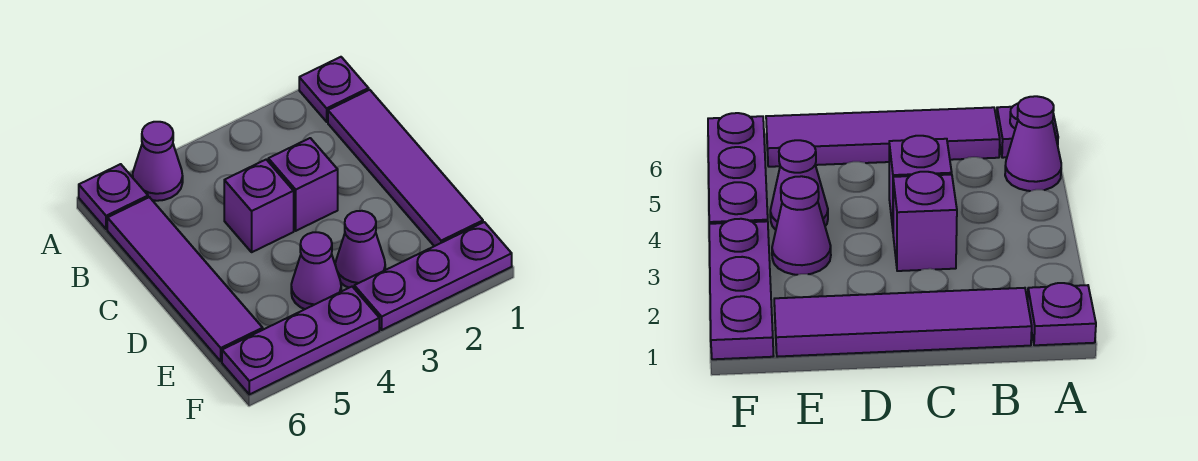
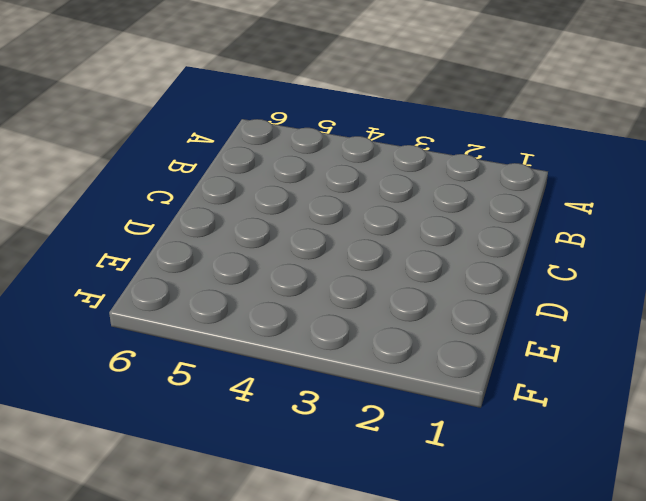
none -> purple 1x1 plate [299,57,369,122]
none -> purple 1x1 cone [133,122,183,201]

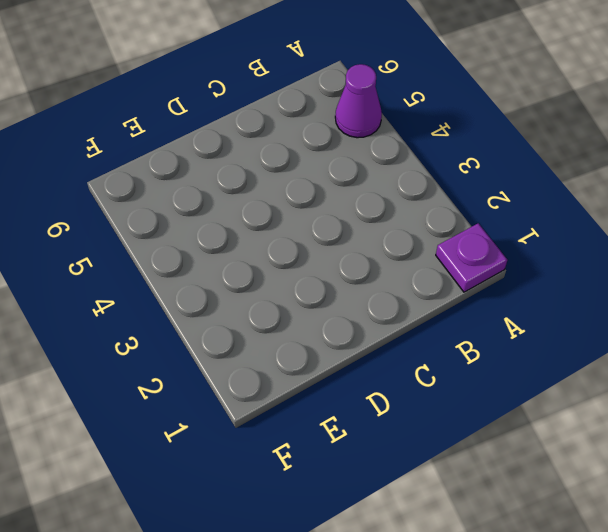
none -> purple 1x1 plate [79,164,148,229]
none -> purple 1x4 tile [328,90,483,246]

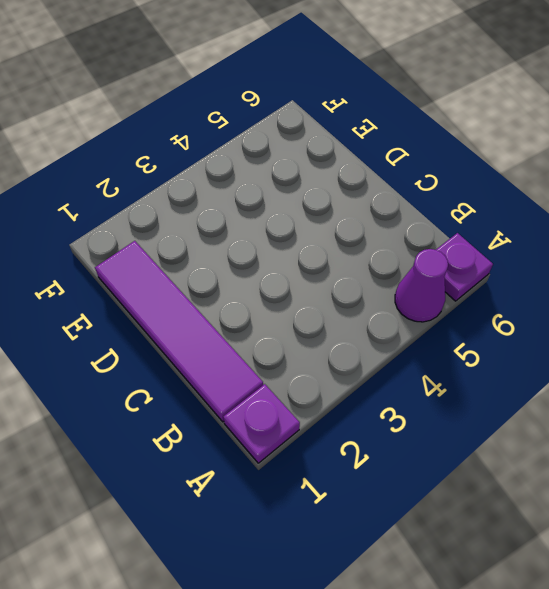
none -> purple 1x4 tile [107,197,263,361]
none -> purple 1x1 brick [268,138,338,231]

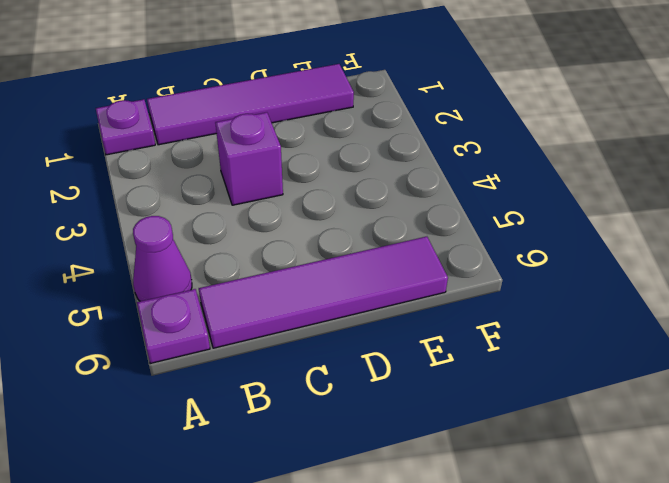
none -> purple 1x1 brick [224,160,294,252]
none -> purple 1x1 cone [335,211,385,288]

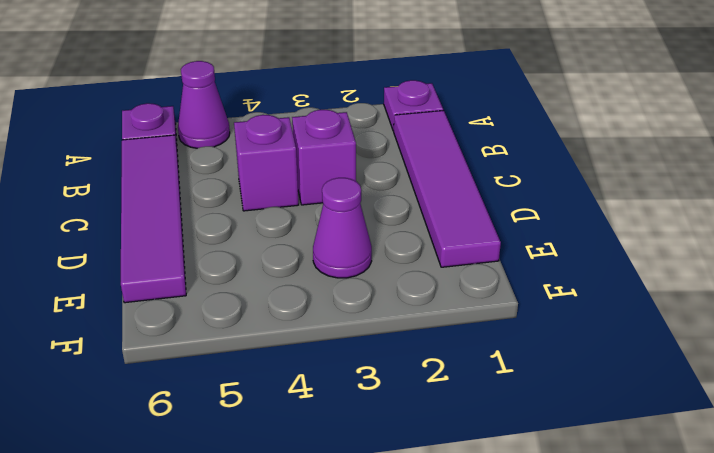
none -> purple 1x1 cone [291,232,341,309]
none -> purple 1x3 plate [354,222,512,330]

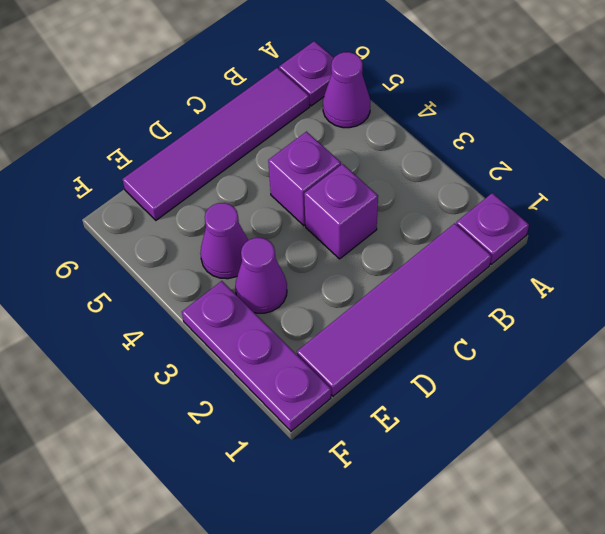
none -> purple 1x3 plate [222,287,379,394]

